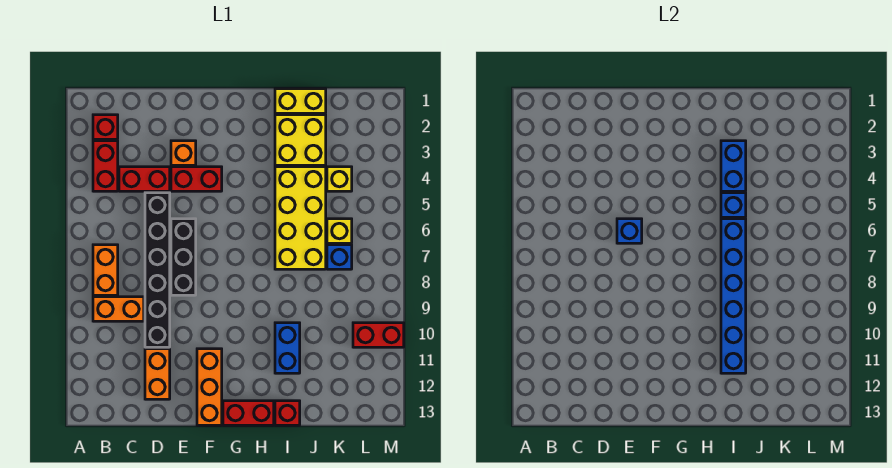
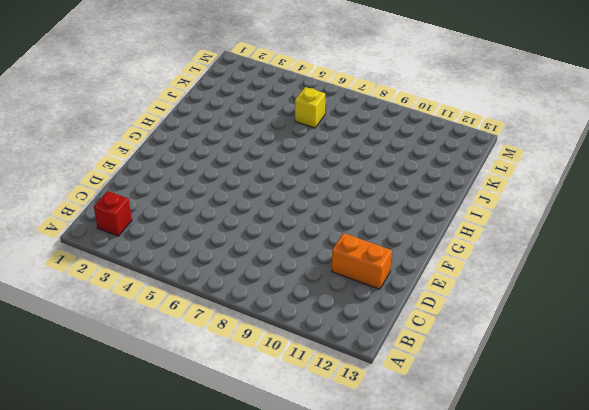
none -> red 1x2 brick [93,141,118,191]
none -> orange 1x2 brick [93,245,118,295]
none -> orange 1x2 brick [93,297,144,321]

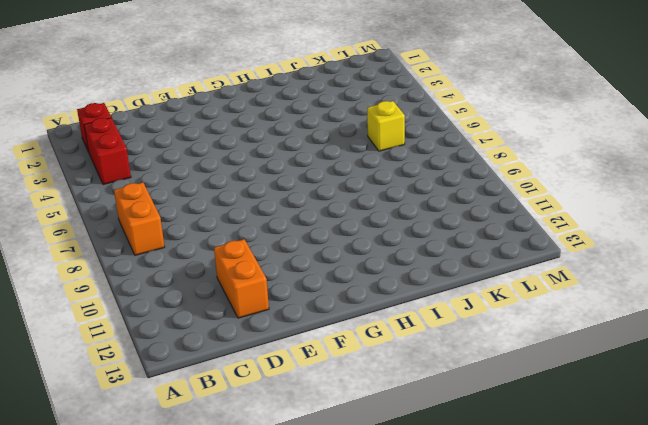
none -> orange 1x2 brick [93,297,144,321]
none -> red 1x2 brick [119,167,170,191]
none -> black 1x6 brick [145,193,170,347]

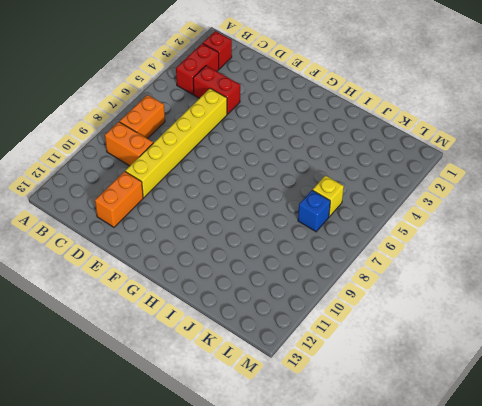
yellow 1x6 brick [125,88,227,198] -> black 1x6 brick [145,193,170,347]
none -> orange 1x1 brick [171,141,196,165]
none -> red 1x2 brick [171,167,222,191]
none -> black 1x3 brick [171,219,196,295]

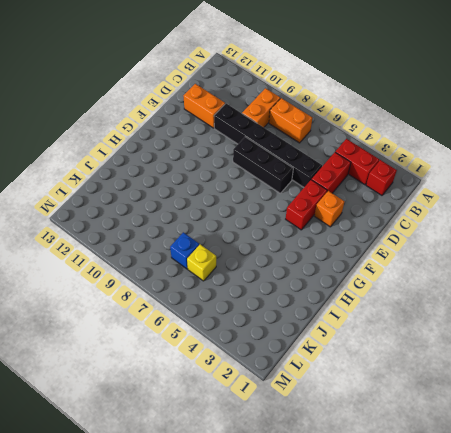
none -> orange 1x3 brick [197,349,222,425]
none -> red 1x2 brick [223,401,274,425]
none -> yellow 1x2 brick [275,89,326,113]

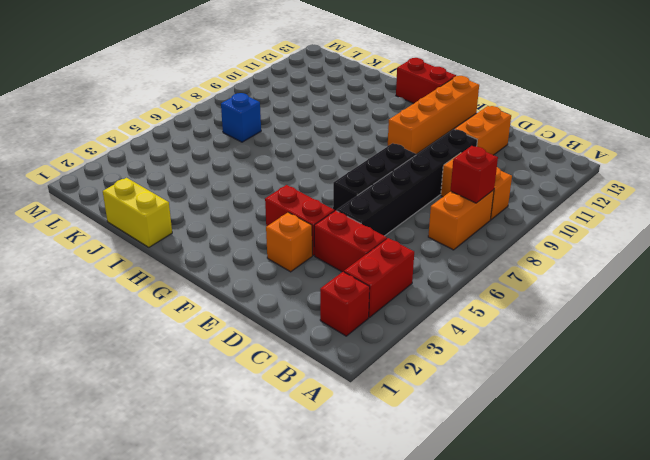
red 1x1 brick [451,146,498,203] -> red 1x1 brick moved to [275,401,300,425]
orange 1x4 brick [388,76,479,155] -> orange 1x3 brick [197,349,222,425]
none -> yellow 2x2 brick [275,115,326,165]
none -> yellow 2x4 brick [275,167,326,269]
none -> blue 1x2 brick [275,323,300,373]

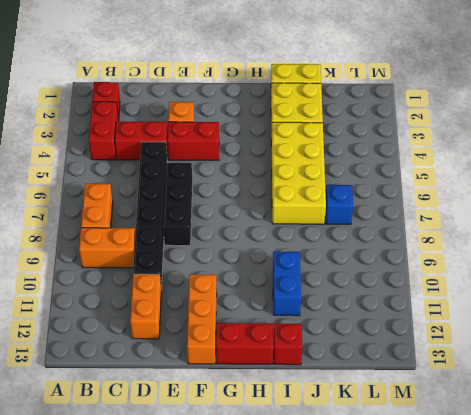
none -> yellow 1x1 brick [327,167,352,191]
none -> yellow 1x1 brick [327,219,352,243]
none -> red 1x2 brick [353,323,404,347]

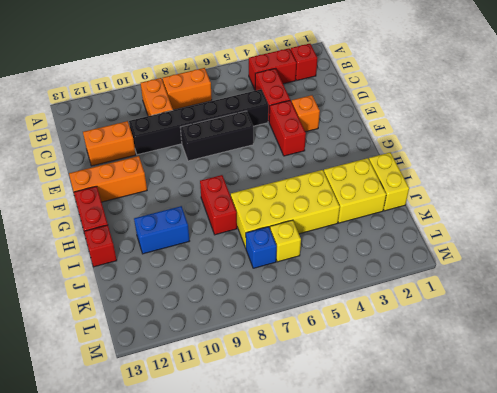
red 1x2 brick [200,175,237,235] -> red 1x2 brick moved to [353,323,404,347]
none -> yellow 1x1 brick [327,167,352,191]
none -> blue 1x1 brick [617,219,642,243]
none -> blue 1x2 brick [721,141,746,191]

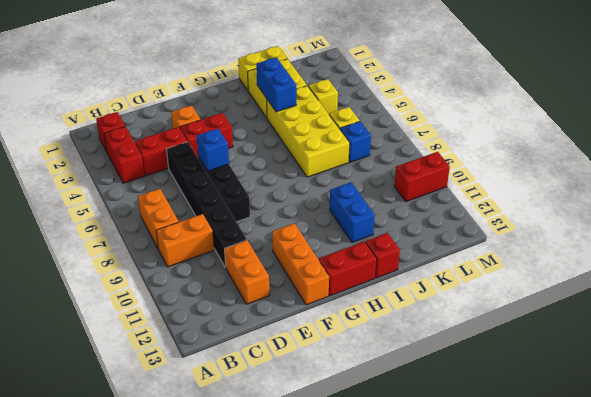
none -> blue 1x1 brick [721,193,746,217]
none -> blue 1x6 brick [721,219,746,373]

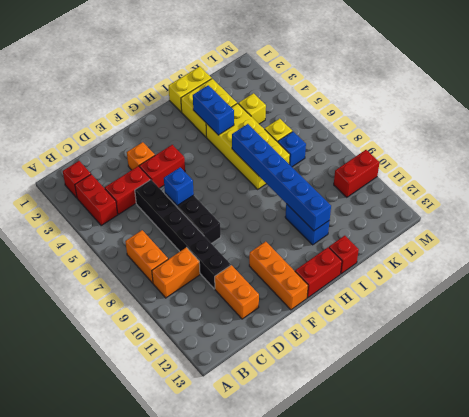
none -> blue 1x1 brick [721,193,746,217]

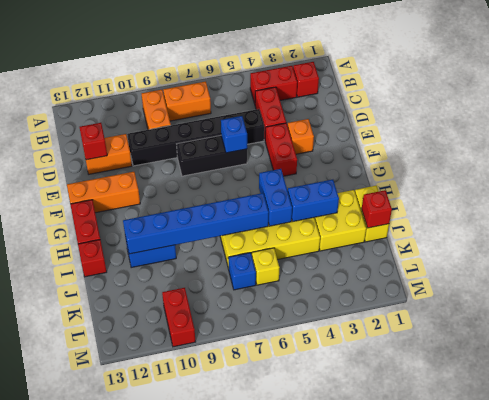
red 1x1 brick [80,123,107,160] -> none
blue 1x2 brick [259,169,292,226] -> blue 1x1 brick [721,193,746,217]
red 1x1 brick [362,190,392,228] -> none
none -> yellow 1x1 brick [327,167,352,191]

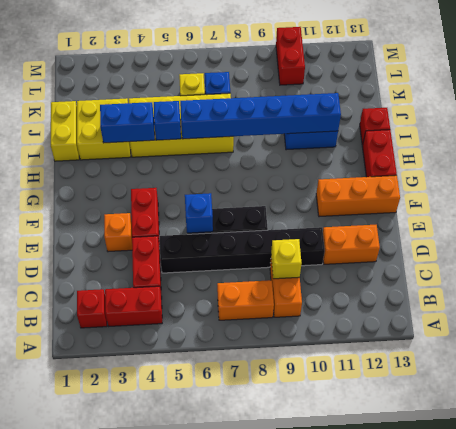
yellow 1x1 brick [271,239,302,279] -> yellow 1x1 brick moved to [327,167,352,191]

